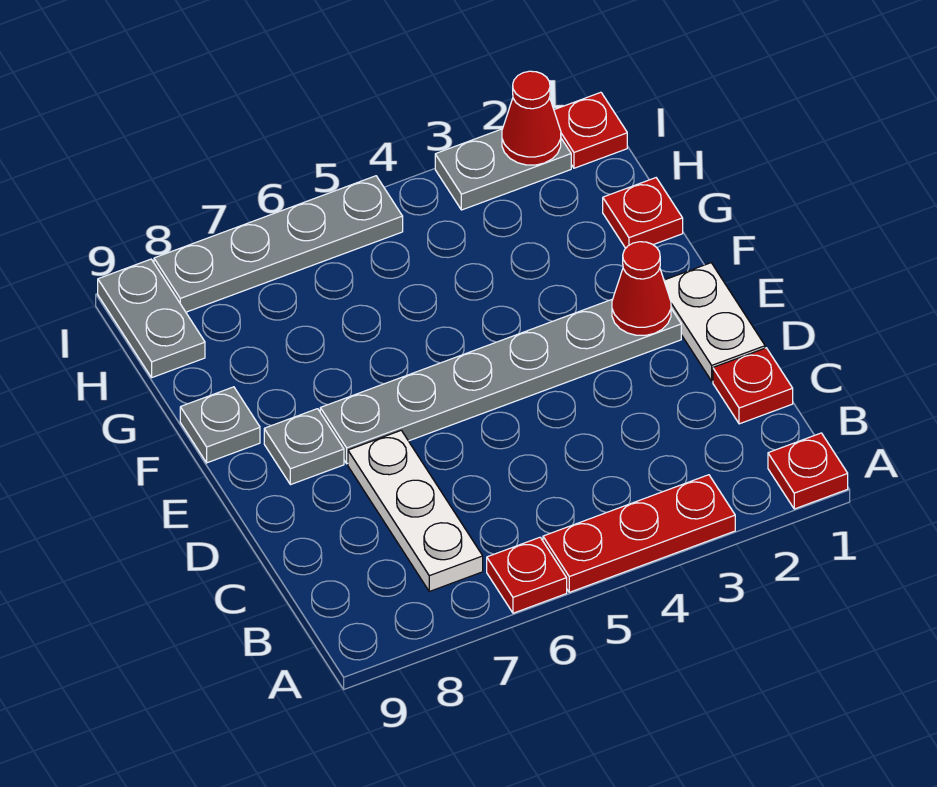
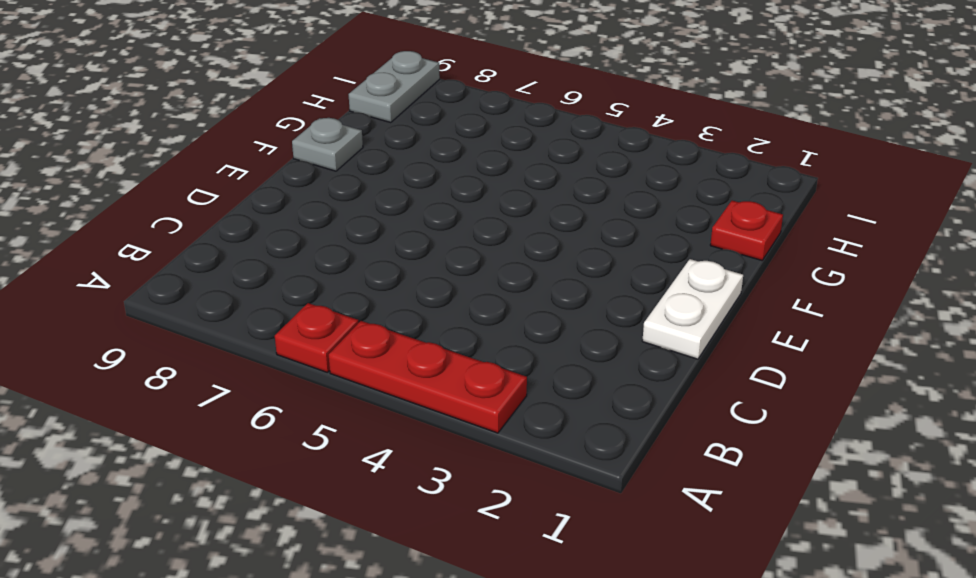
none -> red 1x1 plate [768,433,848,509]
none -> white 1x3 plate [348,430,483,591]
none -> red 1x1 plate [713,348,793,424]

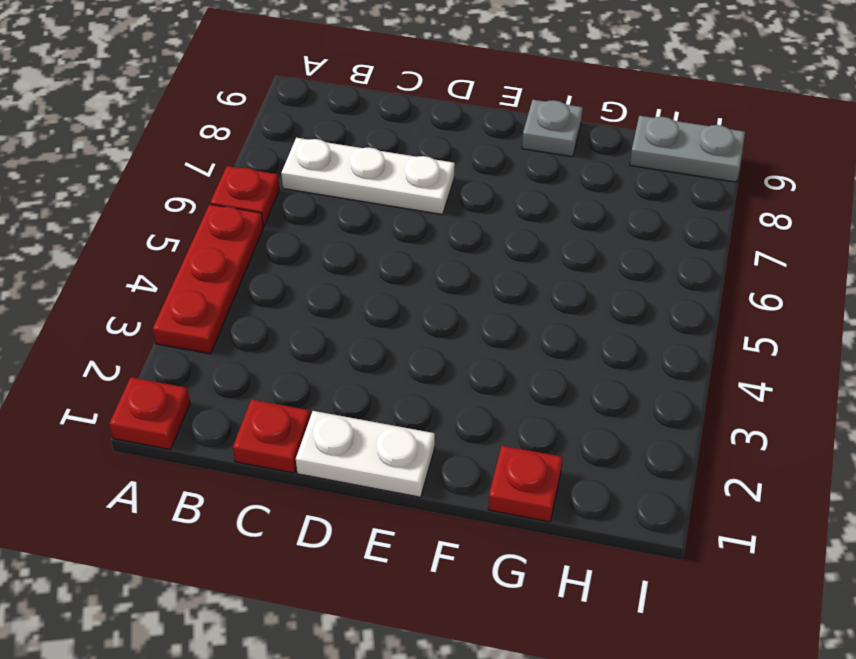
none -> grey 1x6 plate [320,299,681,464]
none -> grey 1x1 plate [264,409,344,485]
none -> red 1x1 plate [554,92,627,168]

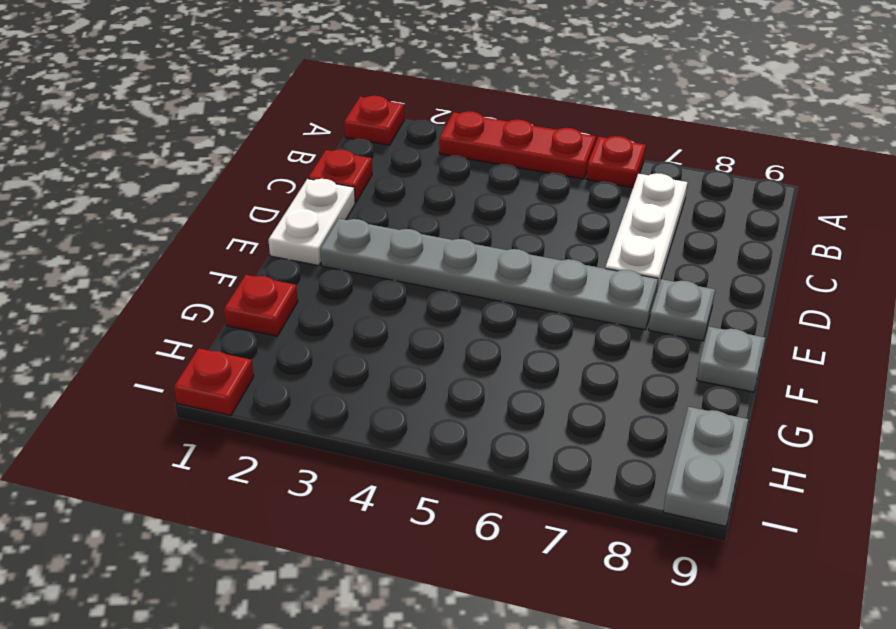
none -> grey 1x2 plate [435,129,571,210]
none -> grey 1x4 plate [154,176,403,312]
none -> red 1x1 cone [612,242,671,335]

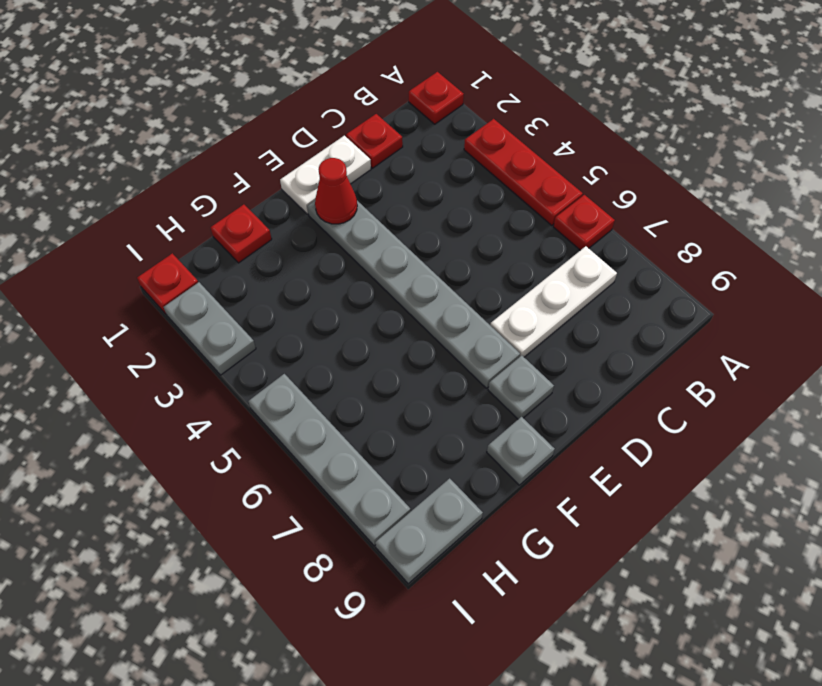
none -> red 1x1 cone [502,71,561,165]

